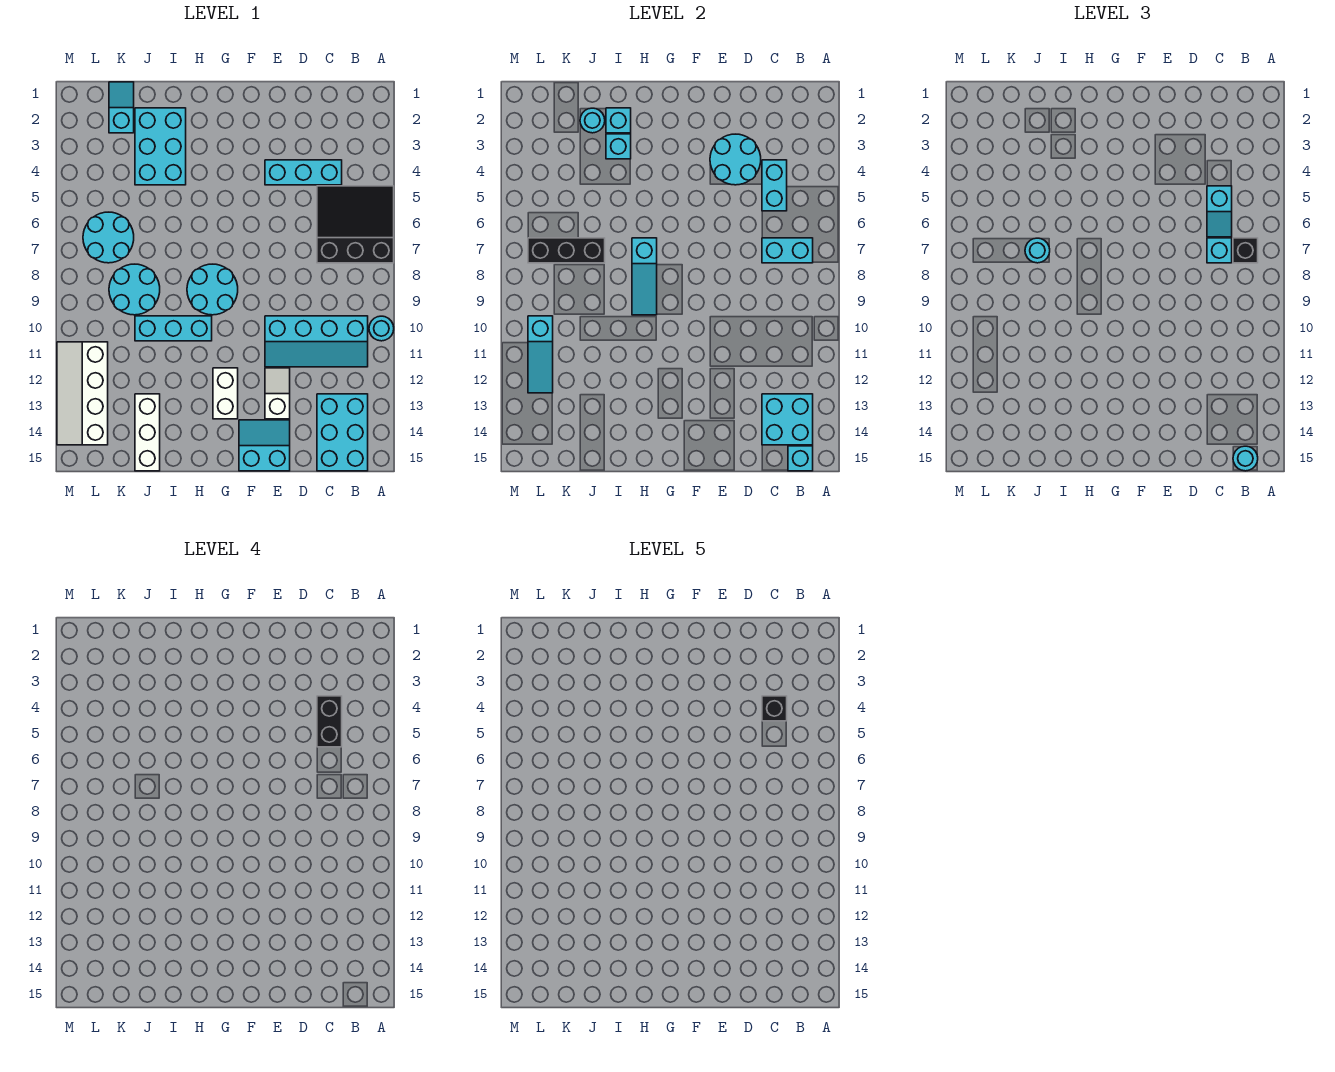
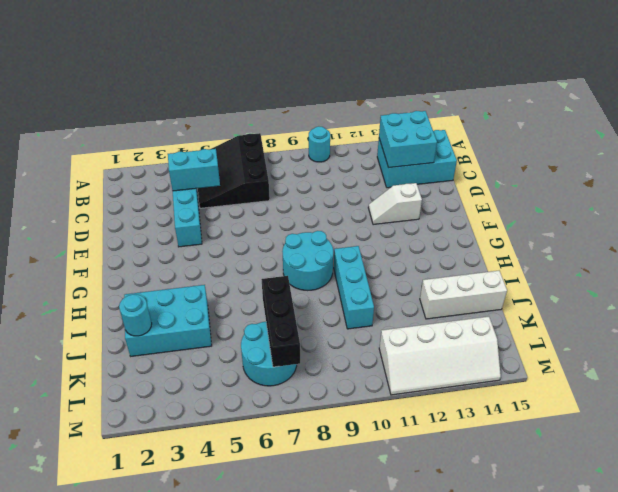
none -> cyan 2x4 slope [265,316,368,367]
none -> cyan 2x2 slope [239,420,290,471]
none -> white 1x2 brick [213,368,238,419]
none -> cyan 2x2 round brick [109,264,160,315]

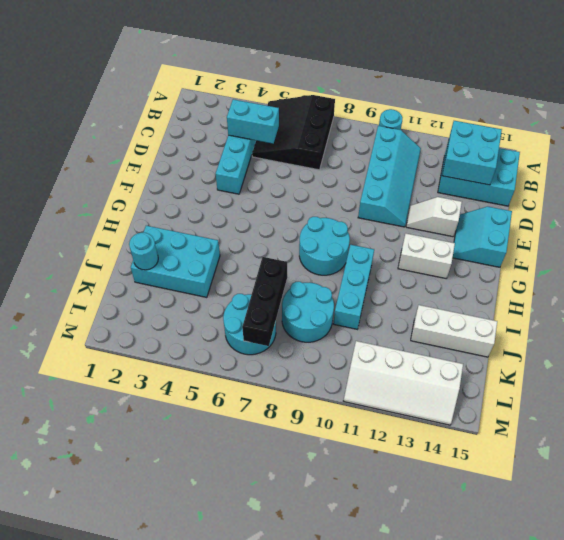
none -> cyan 1x2 slope [109,82,134,133]
none -> cyan 1x2 brick [762,238,813,263]
none -> cyan 1x1 brick [788,446,813,471]
none -> cyan 2x2 round brick [710,134,761,185]

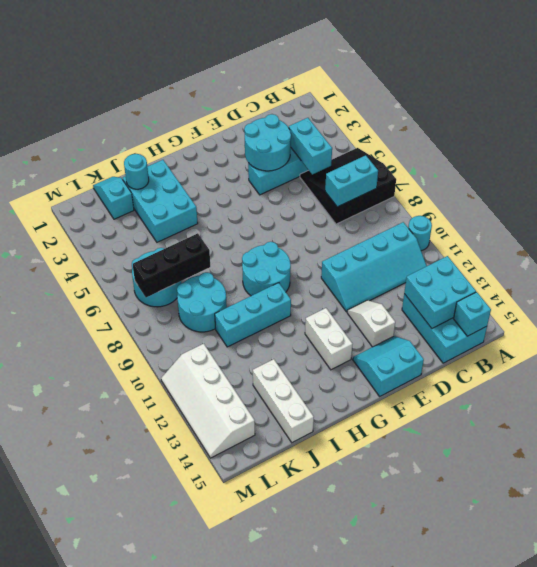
none -> cyan 1x3 slope [632,238,657,315]
none -> cyan 1x1 brick [606,108,631,133]
none -> cyan 1x1 brick [606,134,631,159]
none -> cyan 1x3 slope [528,316,553,393]

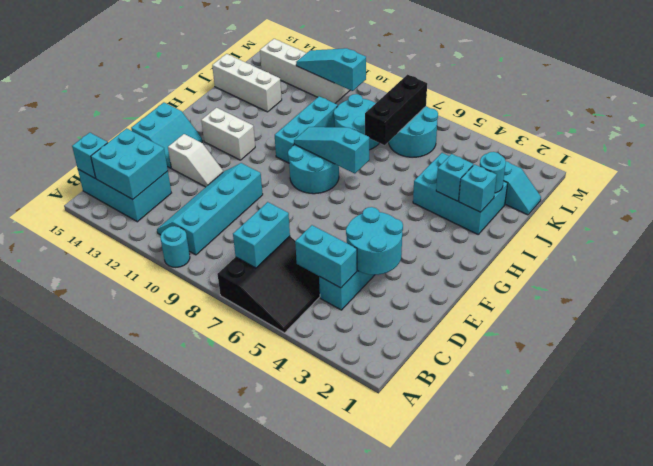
none -> black 1x1 brick [1233,238,1258,263]
none -> cyan 1x1 round brick [1233,446,1258,471]
none -> cyan 1x2 slope [1207,186,1232,237]
none -> cyan 1x1 brick [1207,238,1232,263]

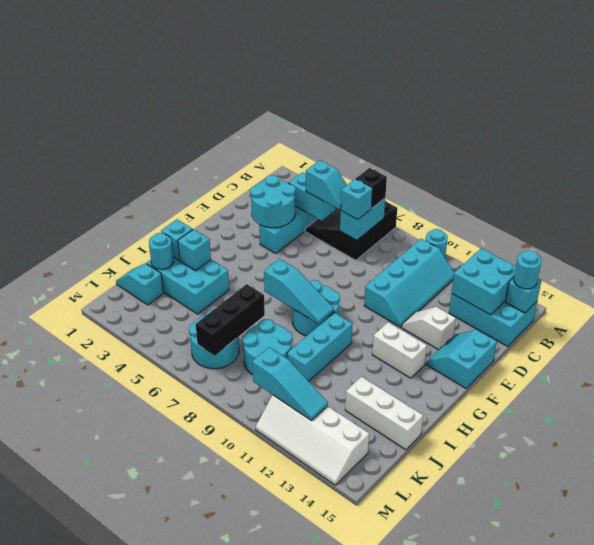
none -> cyan 1x1 round brick [1025,238,1050,263]
none -> black 1x2 brick [317,696,342,747]
none -> black 1x1 brick [762,696,787,721]

